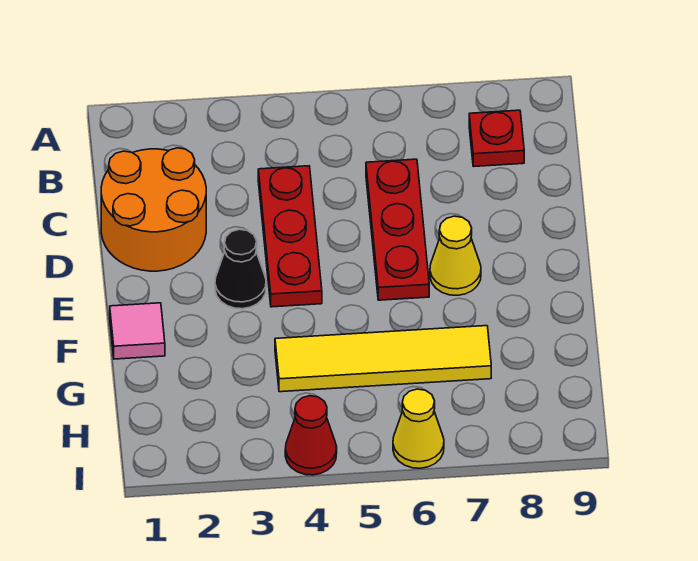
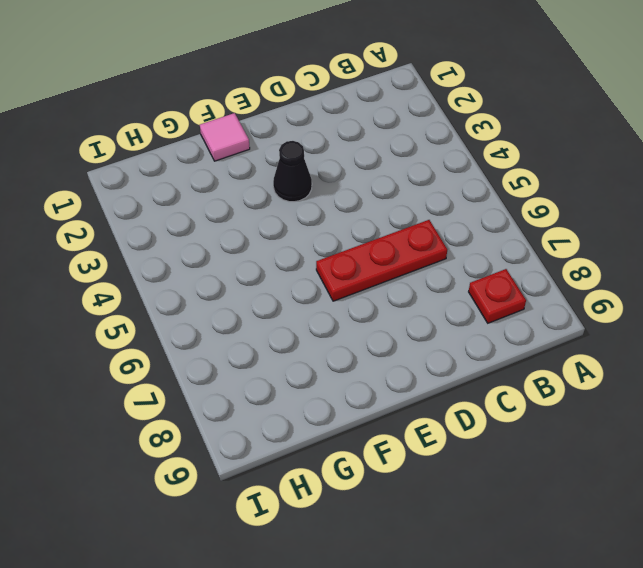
none -> orange 2x2 round brick [101,148,206,271]
none -> red 1x3 plate [258,166,322,307]

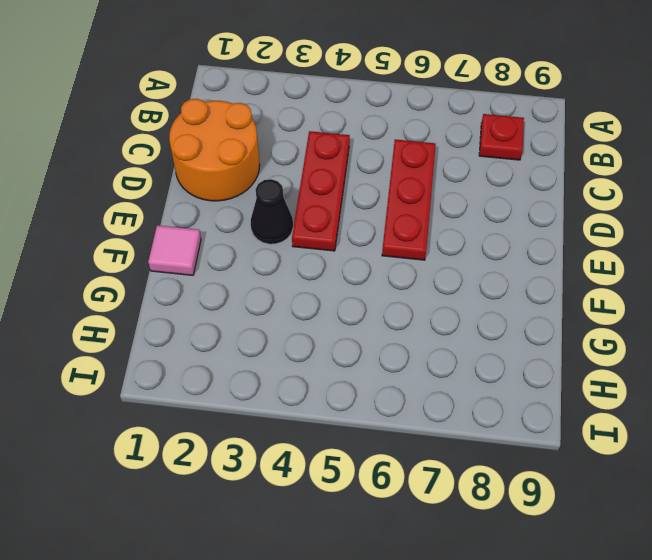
none -> yellow 1x1 cone [430,216,481,295]
none -> yellow 1x4 tile [275,326,491,392]

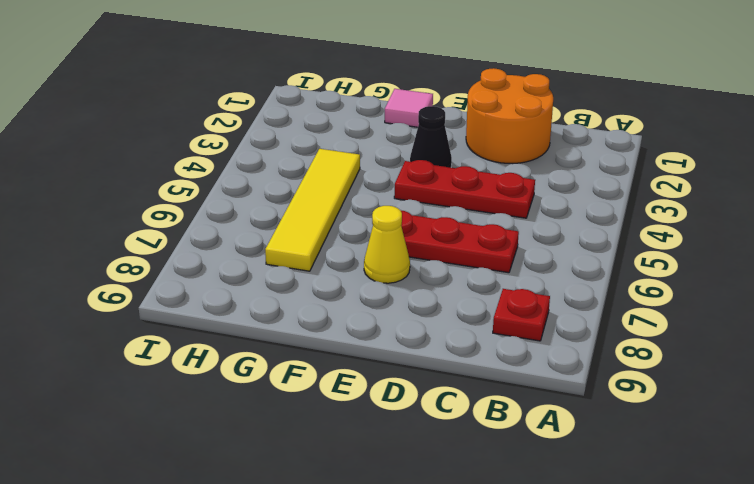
none -> red 1x1 cone [285,396,337,475]
none -> yellow 1x1 cone [393,389,444,468]

